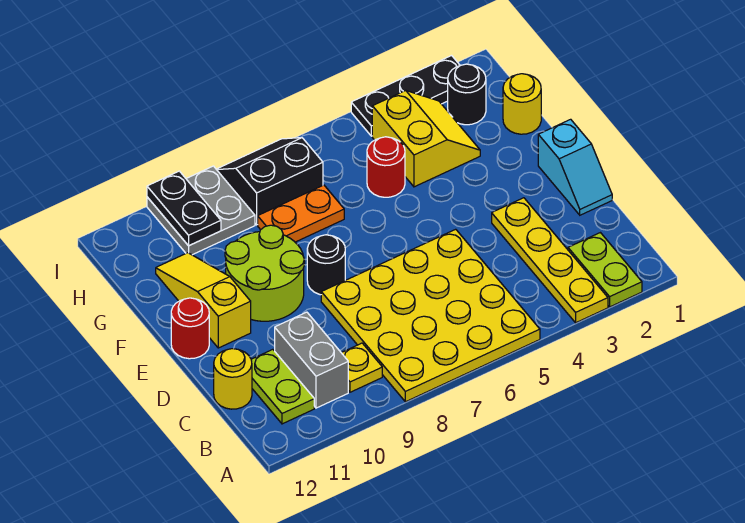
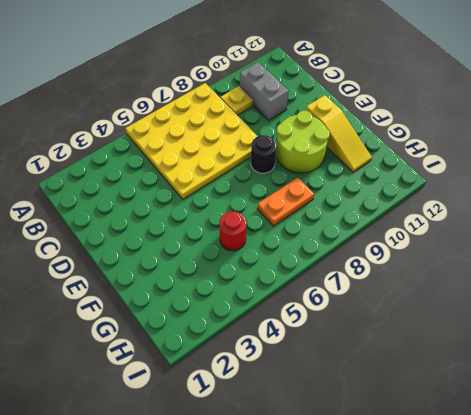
none -> lime 1x2 plate [568,233,642,307]
none -> yellow 1x4 plate [492,198,608,323]
none -> lime 1x2 plate [251,349,314,424]

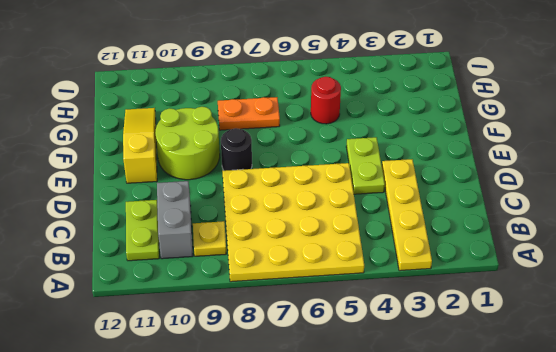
lime 1x2 plate [346,137,385,194] -> lime 1x2 plate moved to [568,233,642,307]
none -> yellow 1x1 round brick [214,349,252,409]
none -> cyan 1x2 slope [538,119,612,215]
none -> red 1x1 round brick [171,298,209,359]

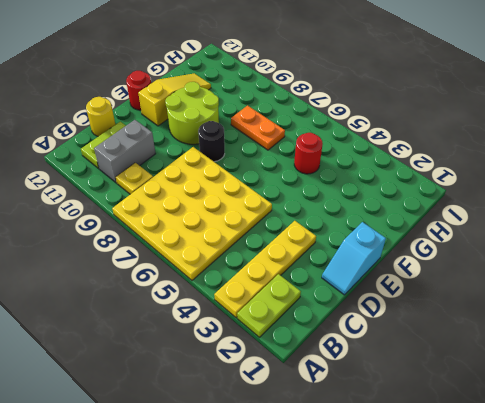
none -> yellow 1x1 round brick [503,74,541,134]
none -> yellow 2x2 slope [372,90,480,187]
none -> black 1x1 round brick [448,64,486,125]

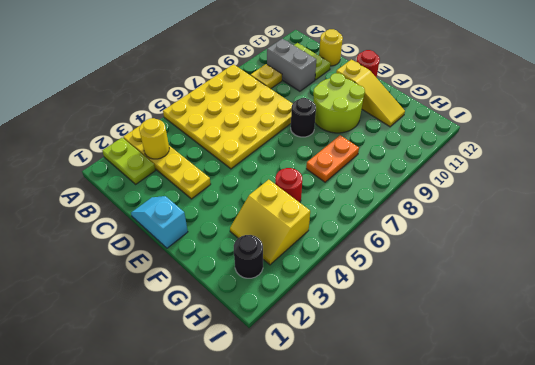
yellow 1x1 round brick [139,118,169,159] -> yellow 1x1 round brick moved to [503,74,541,134]
none -> black 2x2 slope [216,138,323,225]
none -> grey 2x2 plate [147,166,255,255]
none -> black 1x3 plate [351,56,460,136]

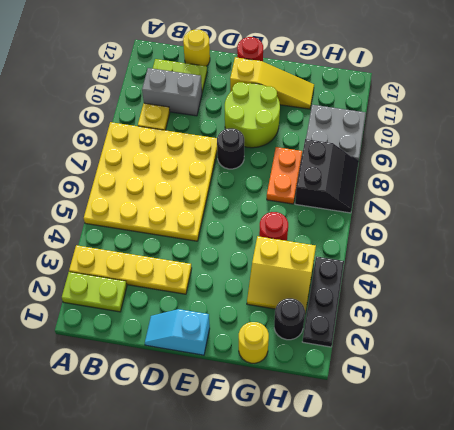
none -> black 1x2 plate [147,171,221,246]

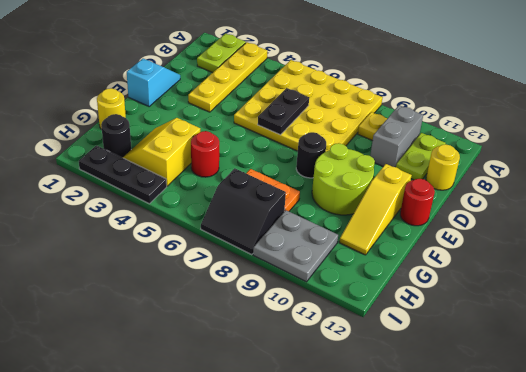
black 1x2 plate [258,88,309,135] -> black 1x2 plate moved to [147,171,221,246]

